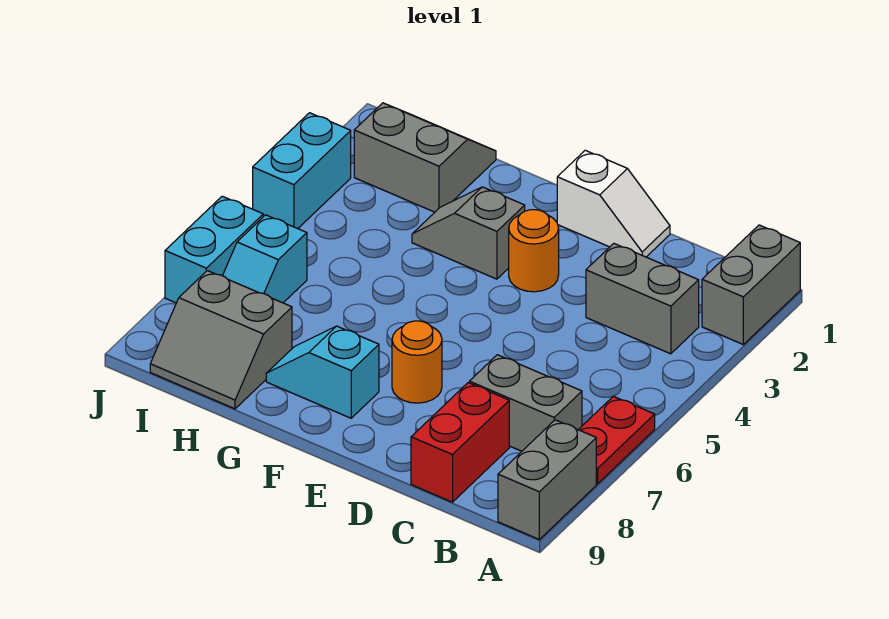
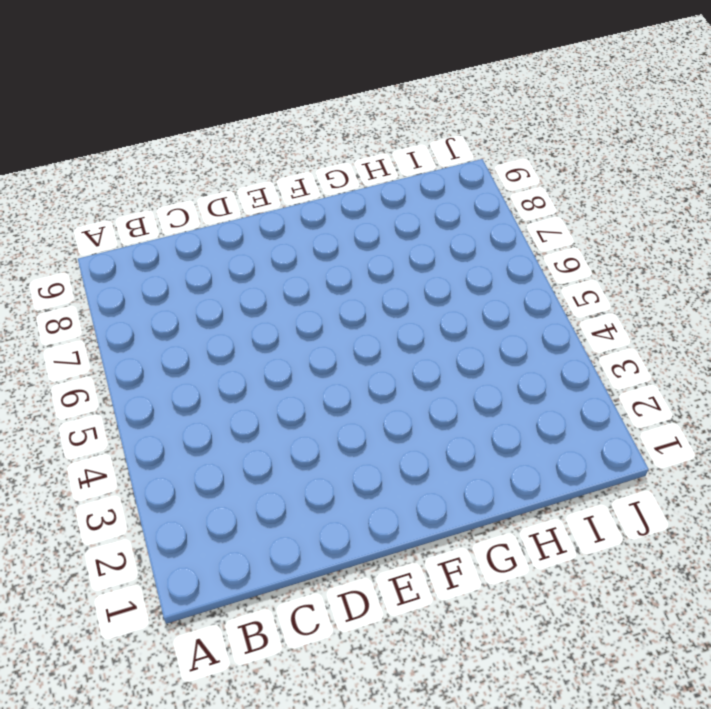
none -> grey 1x2 brick [702,225,800,344]
none -> red 1x2 plate [578,396,655,484]
none -> grey 1x2 brick [498,420,596,539]

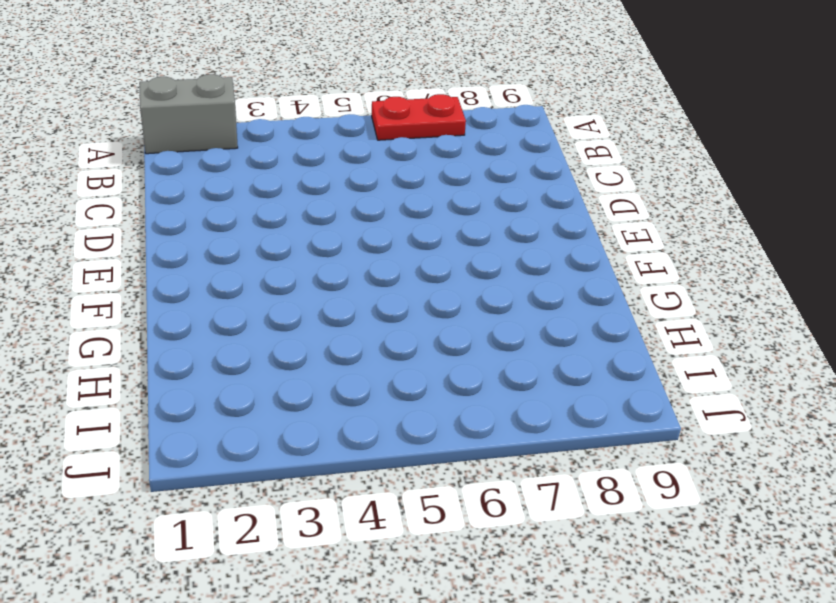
none -> grey 1x2 brick [498,420,596,539]
none -> grey 1x2 brick [586,243,699,354]
none -> grey 1x2 brick [469,355,582,451]

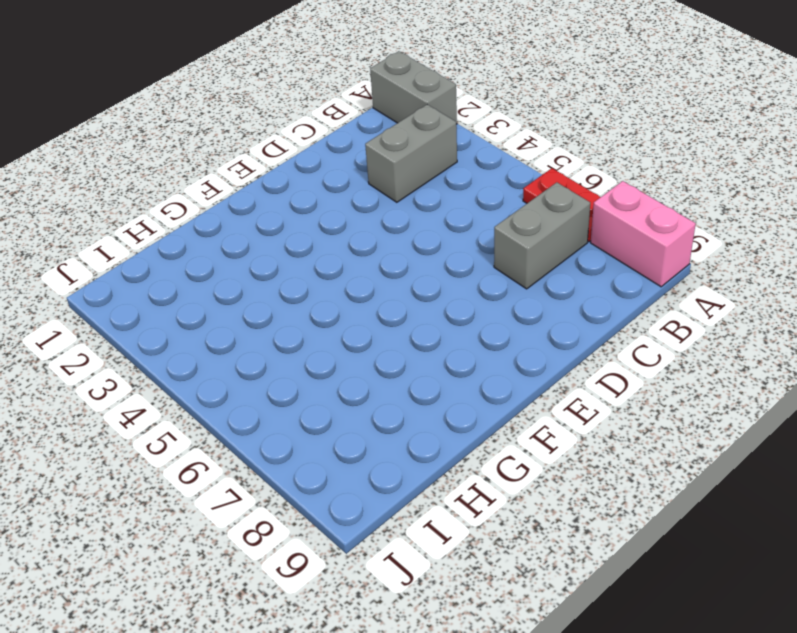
pink 1x2 brick [591,181,696,287] -> grey 1x2 brick [498,420,596,539]
none -> red 1x2 brick [411,383,509,502]
none -> white 1x2 slope [557,150,670,257]
none -> orange 1x1 round brick [509,210,559,292]

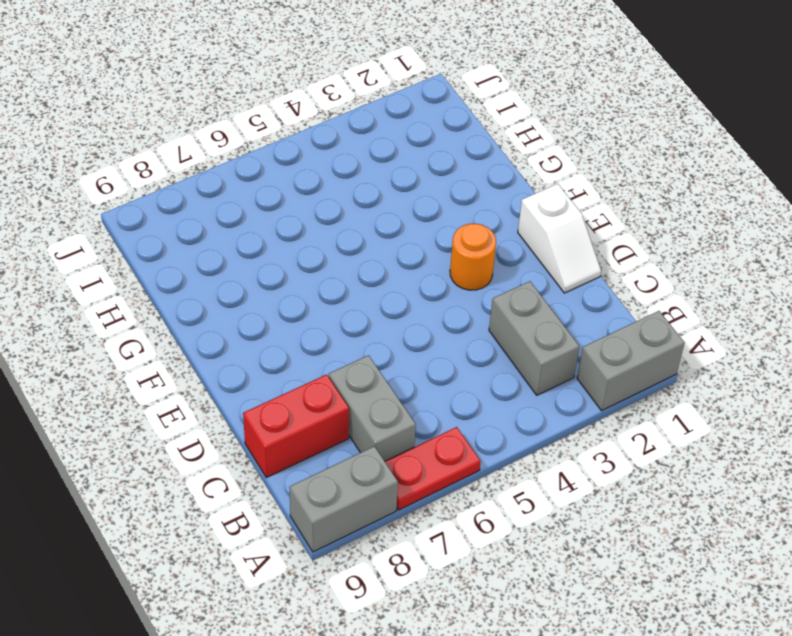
none -> orange 1x1 round brick [392,321,442,403]
none -> grey 1x2 slope [412,187,525,279]
none -> cyan 1x2 slope [266,326,379,418]

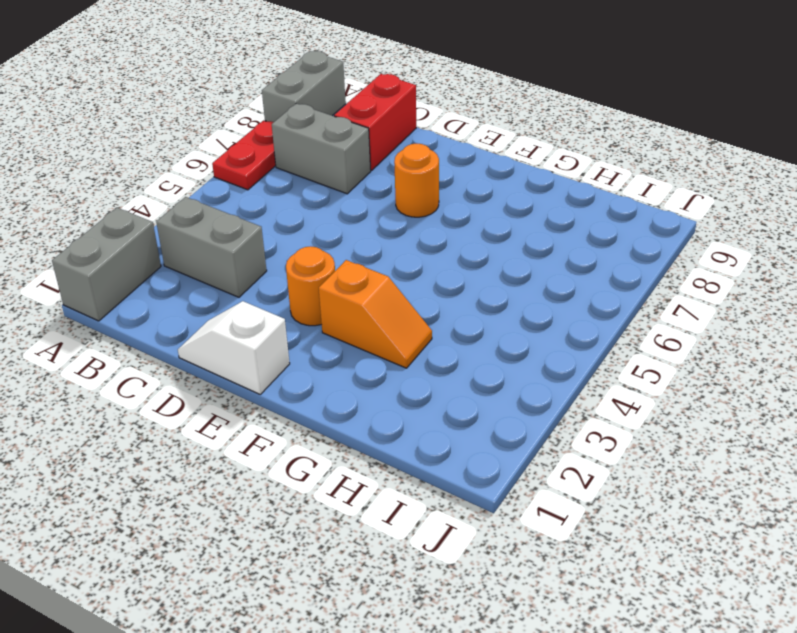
orange 1x2 slope [319,260,432,368] -> grey 1x2 slope [412,187,525,279]
none -> cyan 1x2 slope [266,326,379,418]
none -> grey 2x2 slope [354,103,496,212]
none -> grey 2x2 slope [150,271,292,409]

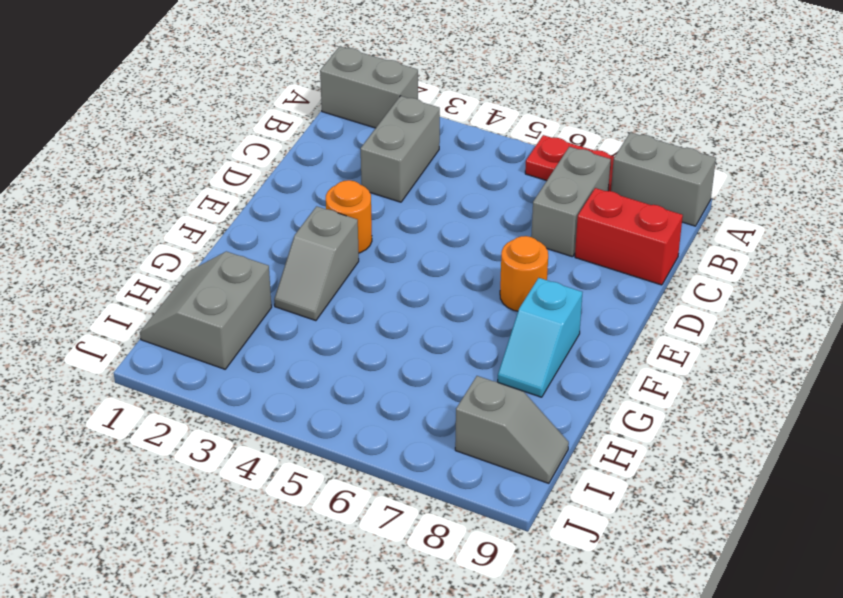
grey 1x2 slope [455,376,569,483] -> grey 2x2 slope [150,271,292,409]
none -> white 1x2 slope [557,150,670,257]
none -> cyan 1x2 slope [223,215,307,303]
none -> cyan 1x2 brick [253,113,351,229]

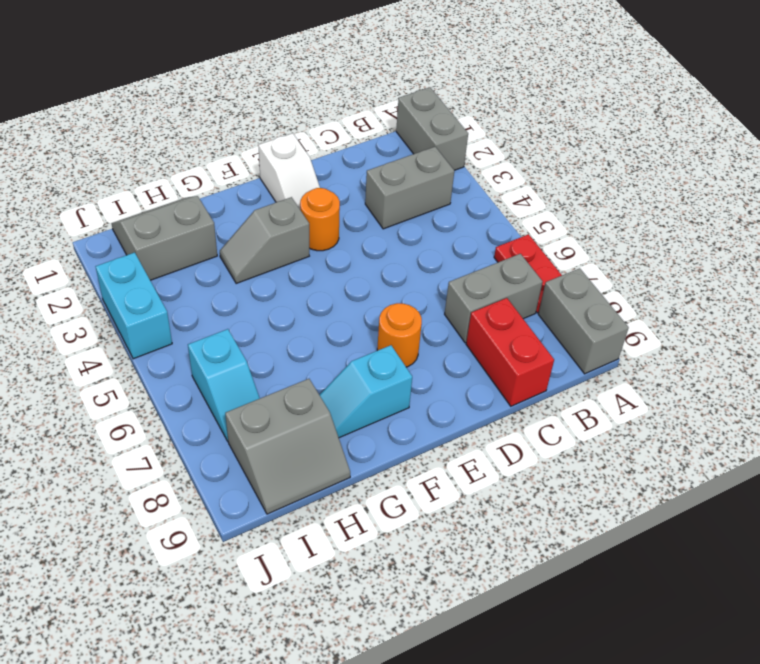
white 1x2 slope [258,133,320,209] -> white 1x2 slope turned to [557,150,670,257]
none -> cyan 1x2 brick [165,196,263,303]

